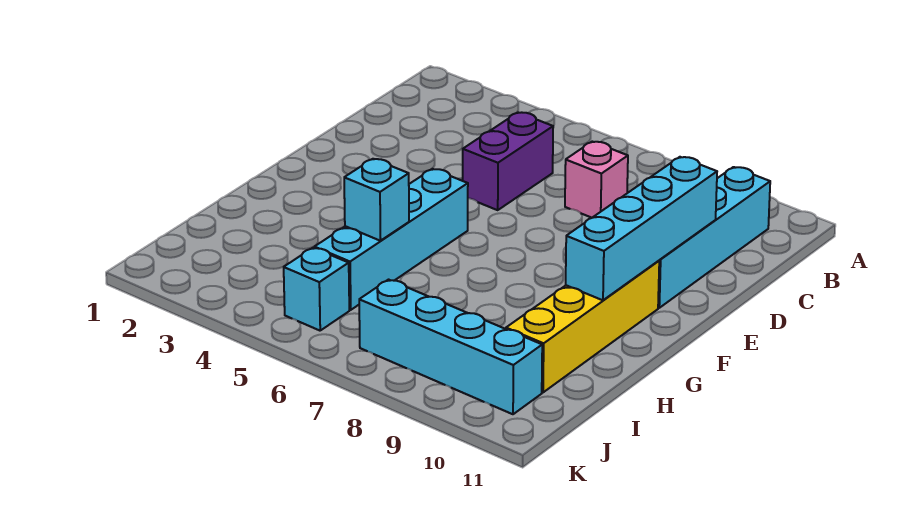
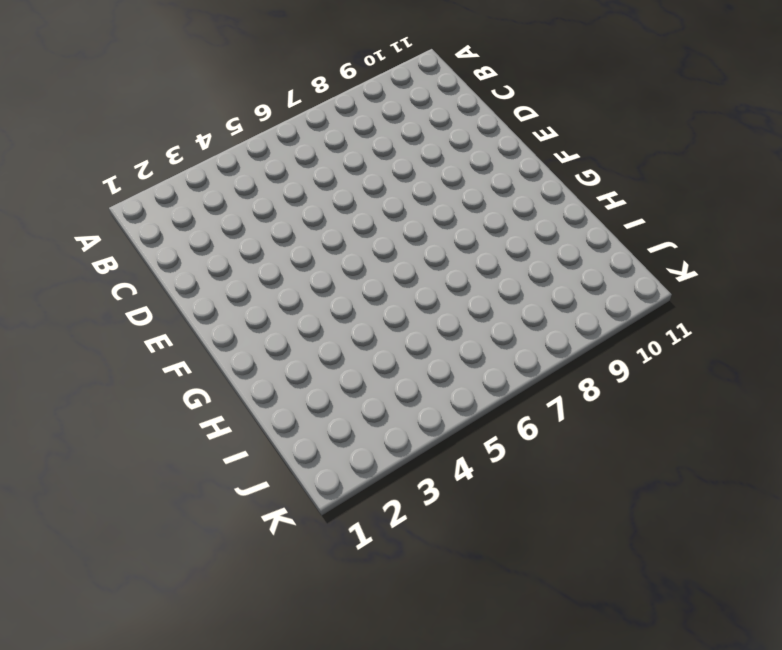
none -> cyan 1x4 brick [658,167,770,308]
none -> purple 1x2 brick [463,112,553,210]

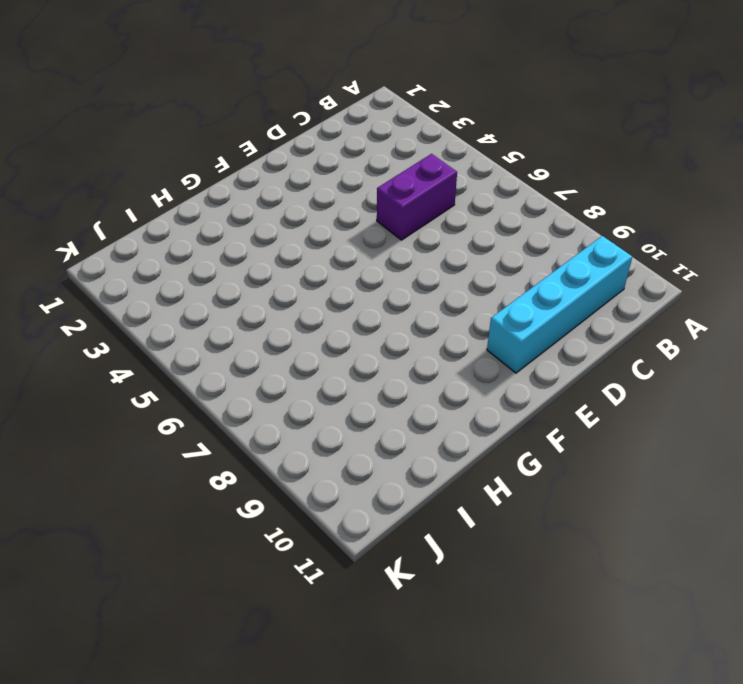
none -> pink 1x1 brick [565,142,628,218]
none -> cyan 1x4 brick [314,169,468,310]

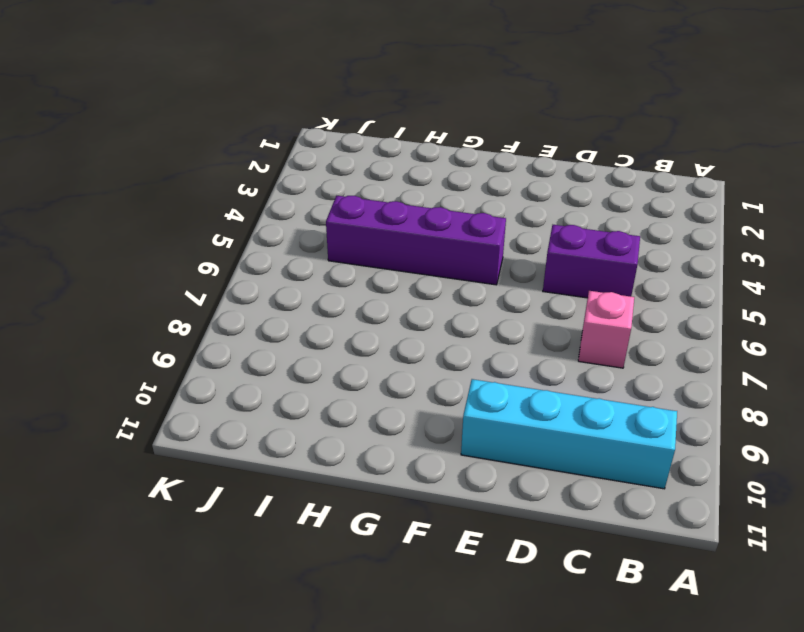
purple 1x4 brick [326,196,506,285] -> cyan 1x4 brick [314,169,468,310]
none -> yellow 1x4 brick [506,261,659,392]
none -> cyan 1x1 brick [284,248,349,331]

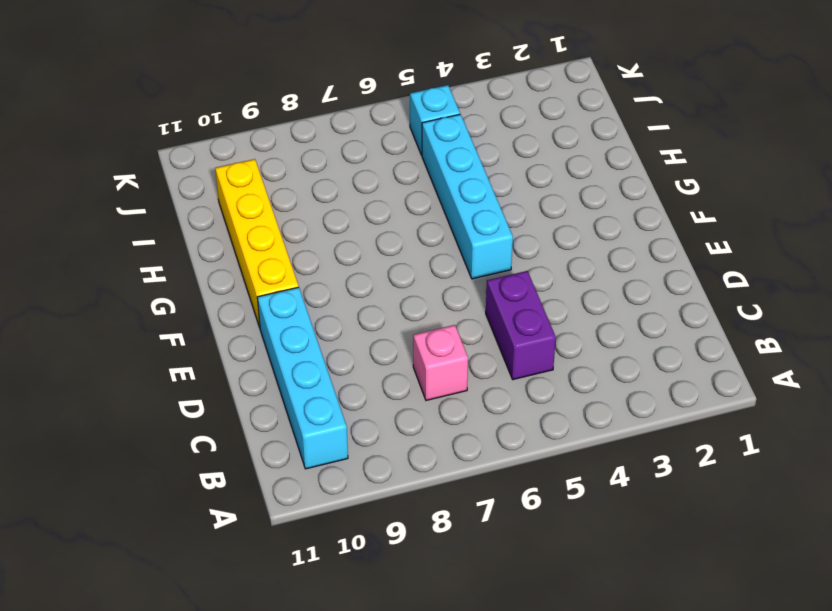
none -> cyan 1x4 brick [359,280,542,414]
none -> cyan 1x4 brick [566,157,717,300]

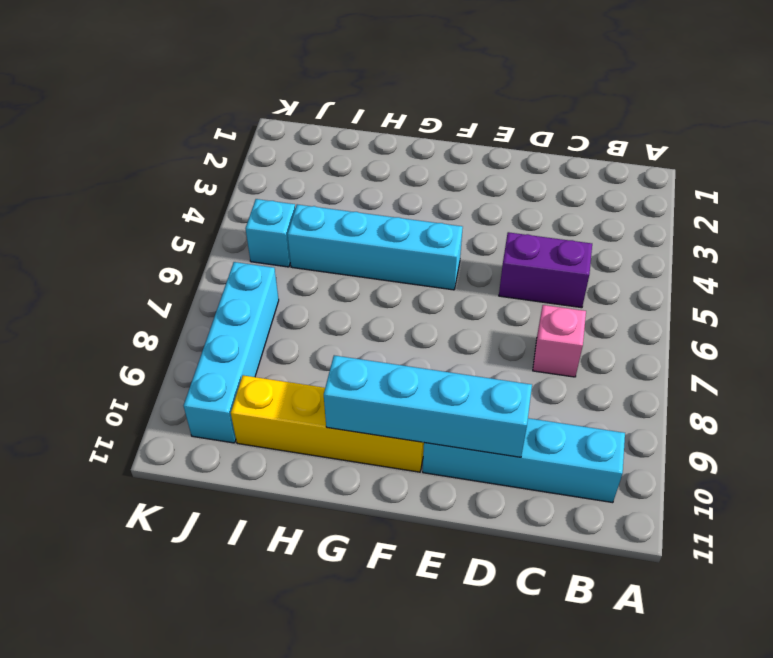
none -> cyan 1x1 brick [344,159,409,241]

